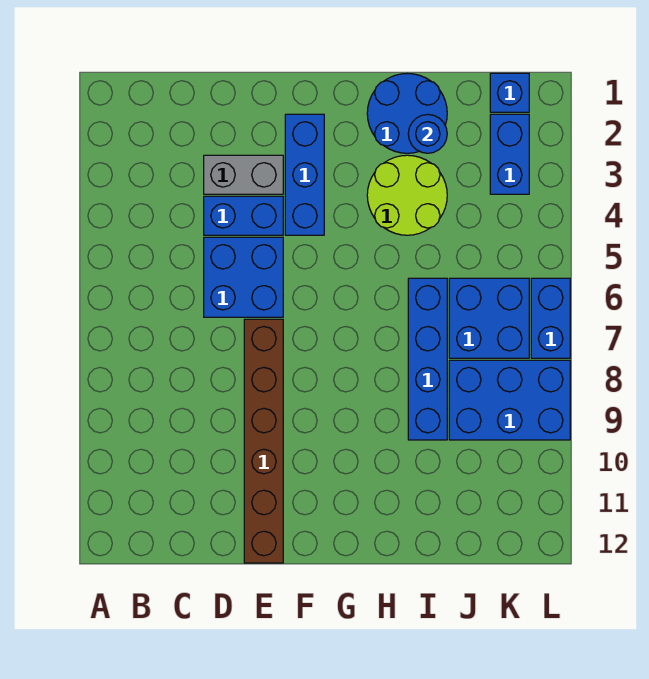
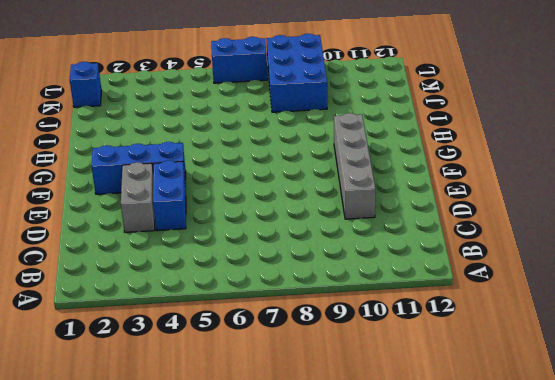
grey 1x4 brick [334,113,375,219] -> brown 1x6 brick [244,319,283,563]
none -> blue 2x2 brick [204,237,283,317]
none -> blue 2x2 round brick [367,73,447,153]
none -> lime 2x2 round brick [367,155,447,235]

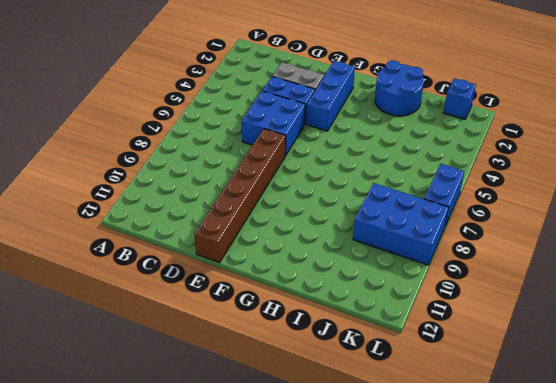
none -> lime 2x2 round brick [367,155,447,235]
none -> blue 1x4 brick [408,278,447,440]
none -> blue 2x2 brick [449,278,529,358]

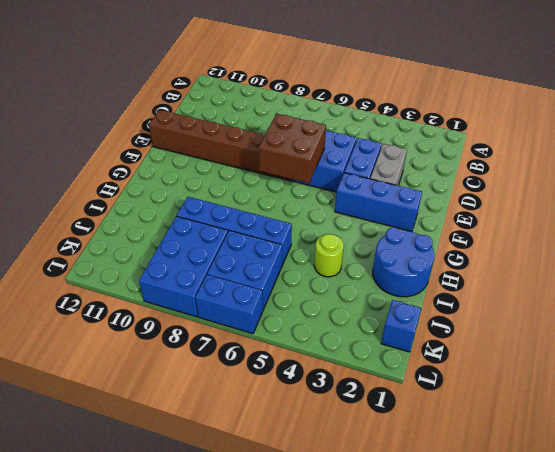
brown 2x2 brick [259,114,326,183] -> none
lime 1x1 round brick [314,234,344,277] -> lime 2x2 round brick [367,155,447,235]
none -> blue 1x2 brick [490,114,529,194]
none -> blue 1x1 round brick [408,114,447,153]

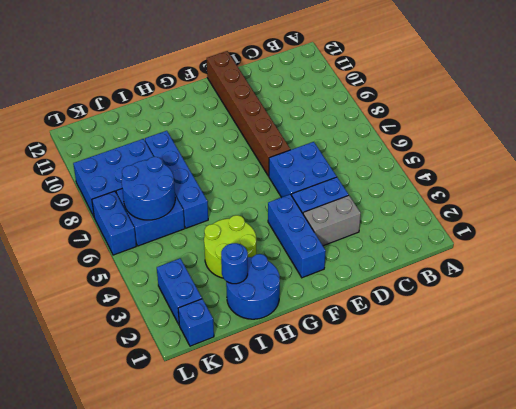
blue 2x2 round brick [122,157,175,220] -> none

